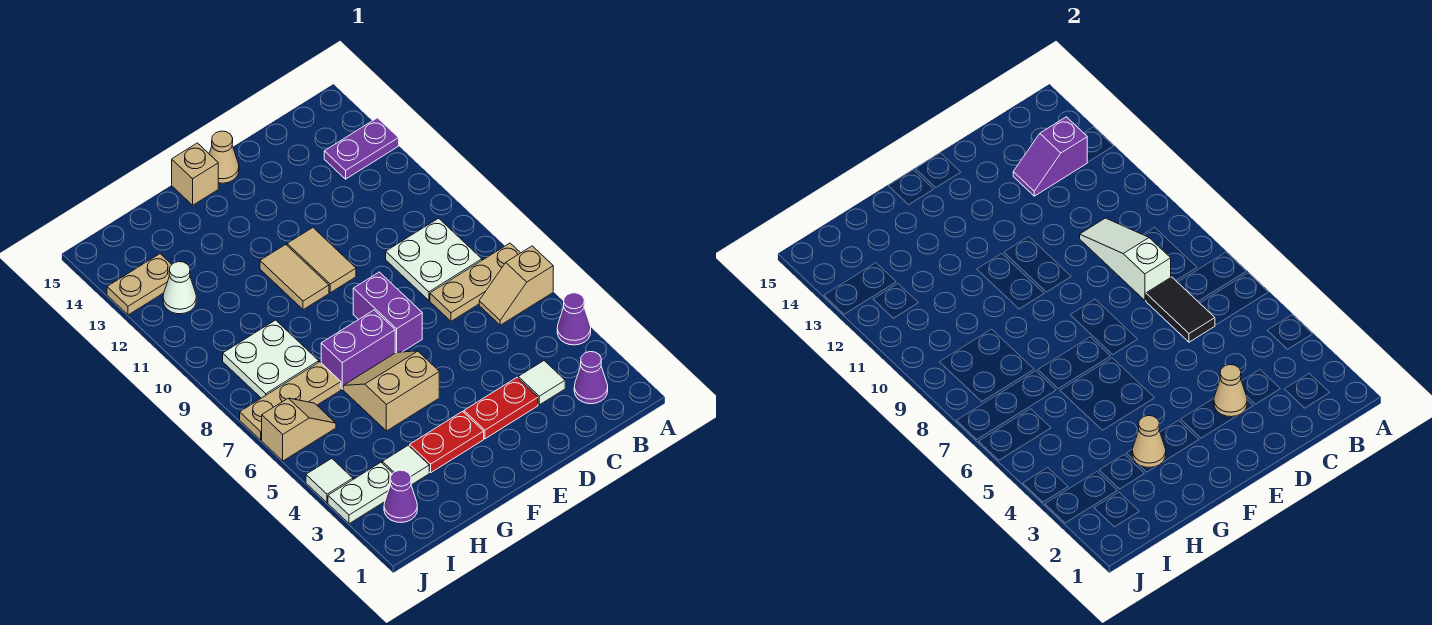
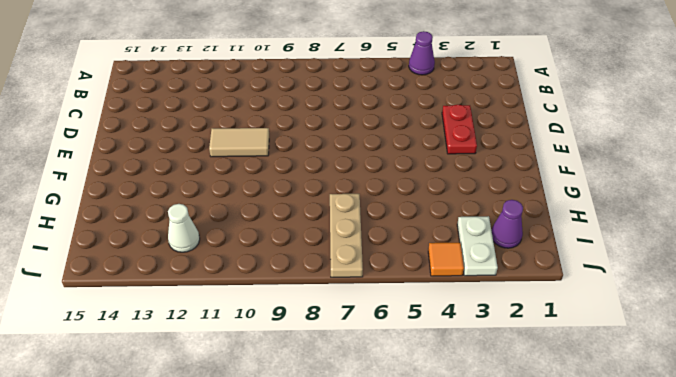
orange 1x1 tile [428,243,464,276] -> white 1x1 tile [306,458,353,503]
none -> tan 1x2 slope [479,246,553,325]
none -> tan 1x3 plate [430,243,520,321]
none -> purple 1x2 plate [324,118,399,179]
none -> purple 1x1 cone [574,352,608,404]

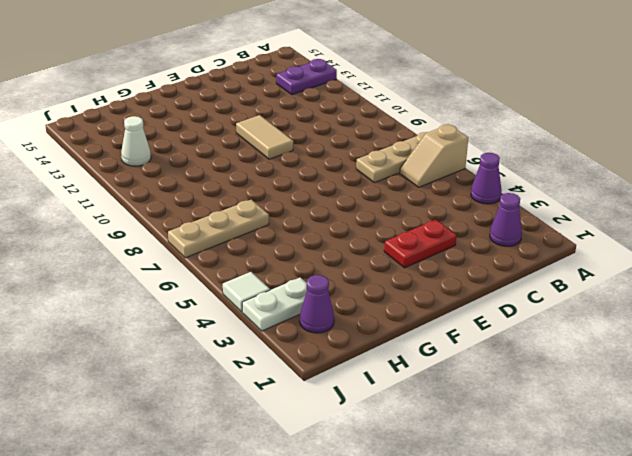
none -> white 2x2 plate [386,218,482,300]
none -> white 1x1 tile [518,361,565,405]
none -> purple 1x2 brick [353,272,422,353]
none -> tan 1x1 cone [209,131,239,183]

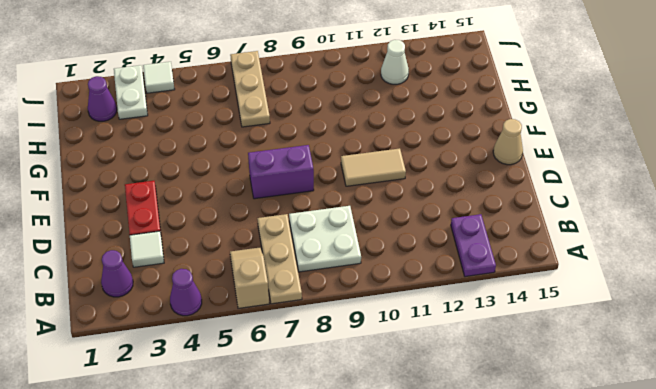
none -> red 1x2 plate [410,411,484,473]
none -> tan 2x2 slope [343,351,439,431]
none -> purple 1x2 brick [321,310,395,389]
none -> tan 1x2 tile [260,245,329,310]

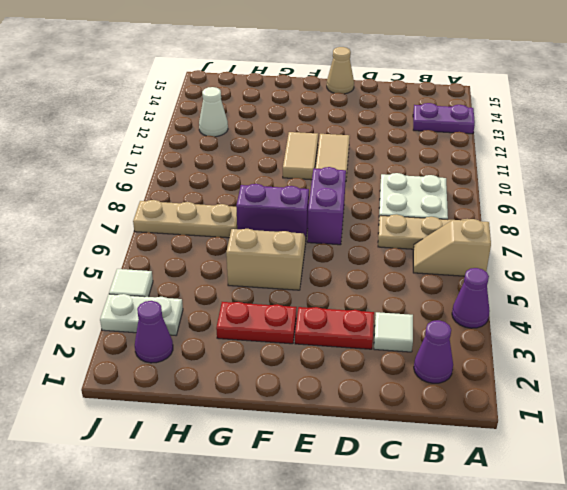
none -> tan 1x1 brick [172,143,218,205]
none -> white 1x1 tile [382,445,429,485]
none -> white 2x2 plate [223,320,319,398]
none -> tan 1x2 slope [262,398,336,461]

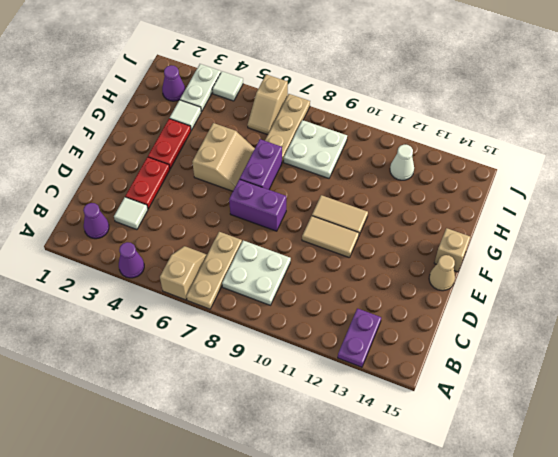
none -> tan 1x2 plate [107,254,172,315]
none -> purple 1x2 slope [1013,117,1087,196]
none -> black 1x2 tile [1146,277,1215,342]
none -> white 1x3 slope [1080,218,1171,300]

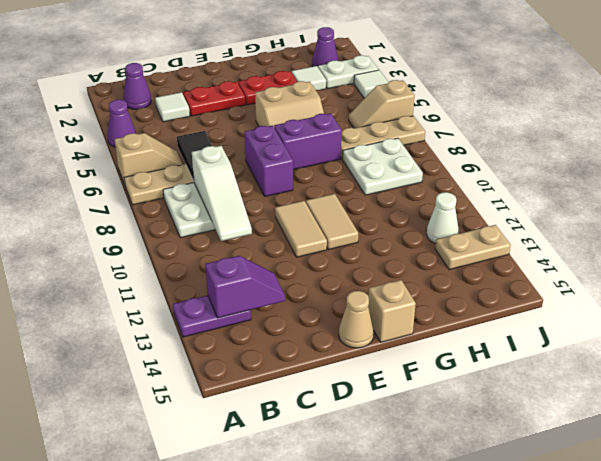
none -> tan 1x1 cone [1214,365,1247,417]
none -> tan 1x1 cone [1132,416,1166,467]

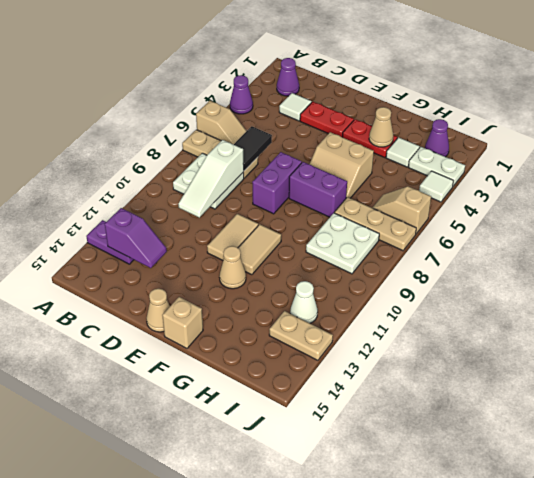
tan 1x1 cone [219,246,246,289] -> tan 1x1 cone moved to [1214,365,1247,417]

